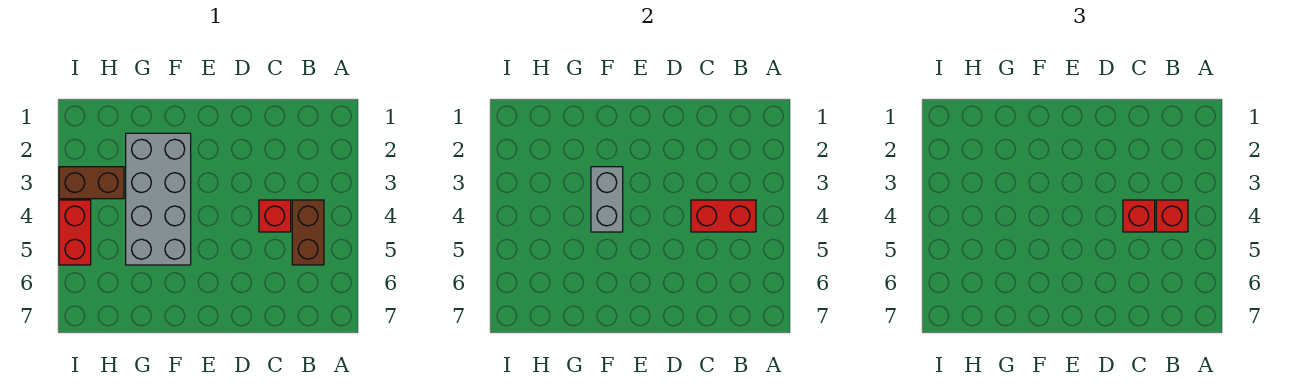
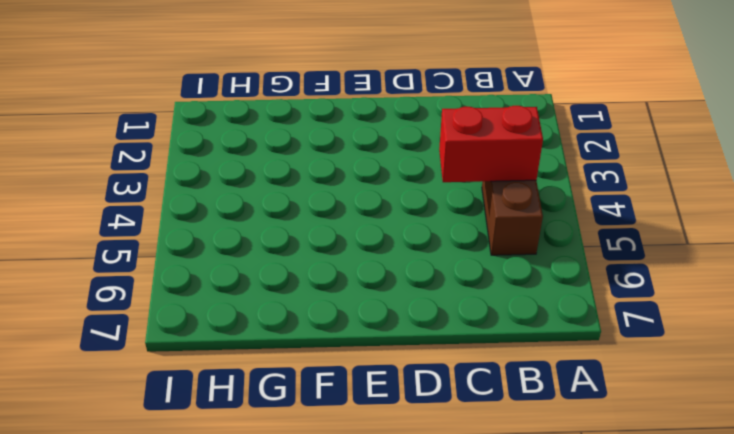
none -> red 1x1 brick [259,200,291,232]
none -> grey 2x4 brick [126,133,191,265]

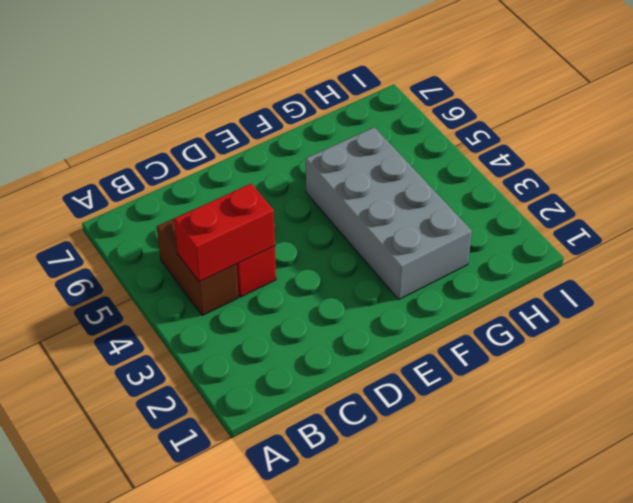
none -> brown 1x2 brick [59,167,124,199]
none -> red 1x2 brick [59,200,91,265]

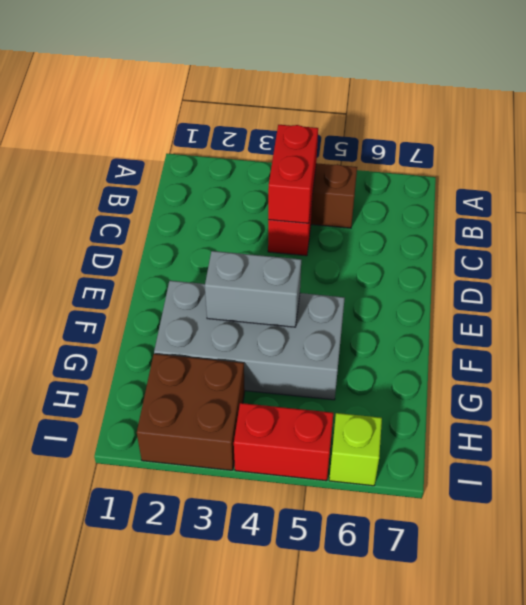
brown 2x2 brick [137,354,245,470] -> brown 1x2 brick [59,167,124,199]
lime 1x1 brick [329,413,382,486] -> none
none -> red 1x1 brick [1156,200,1188,232]
none -> red 1x1 brick [1123,200,1155,232]

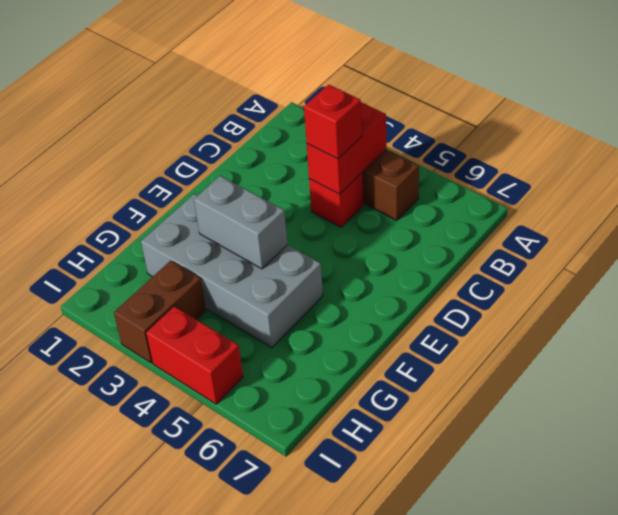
none -> red 1x1 brick [1156,200,1188,232]

